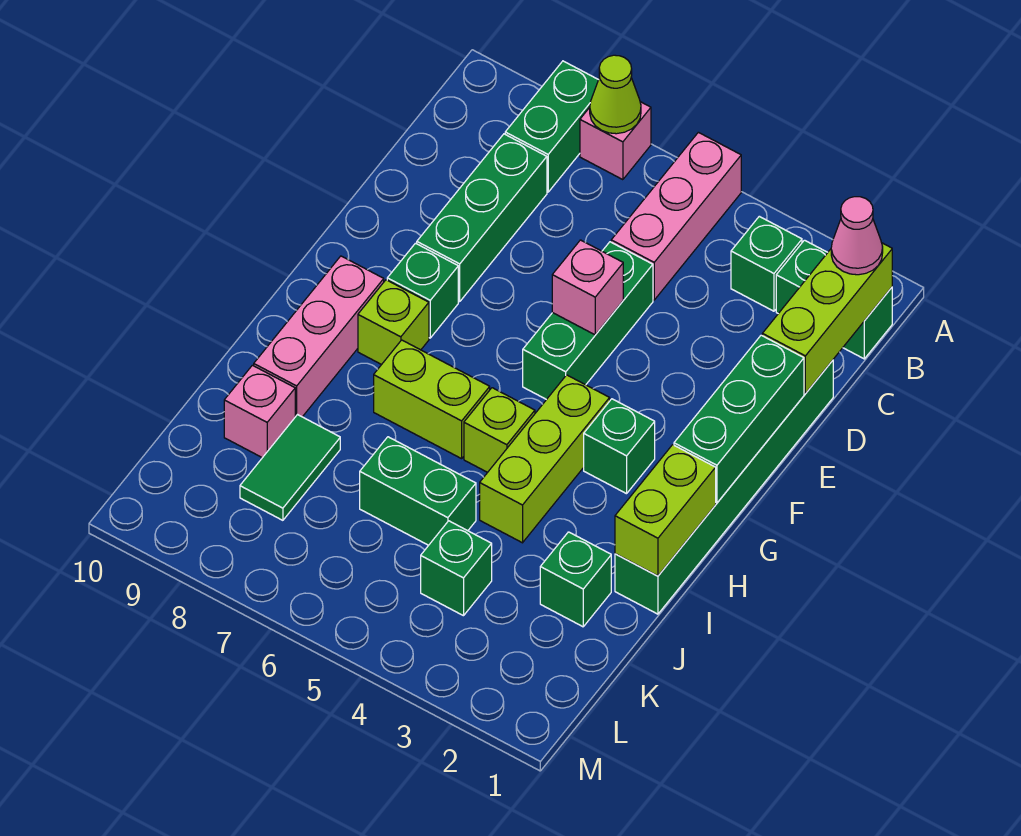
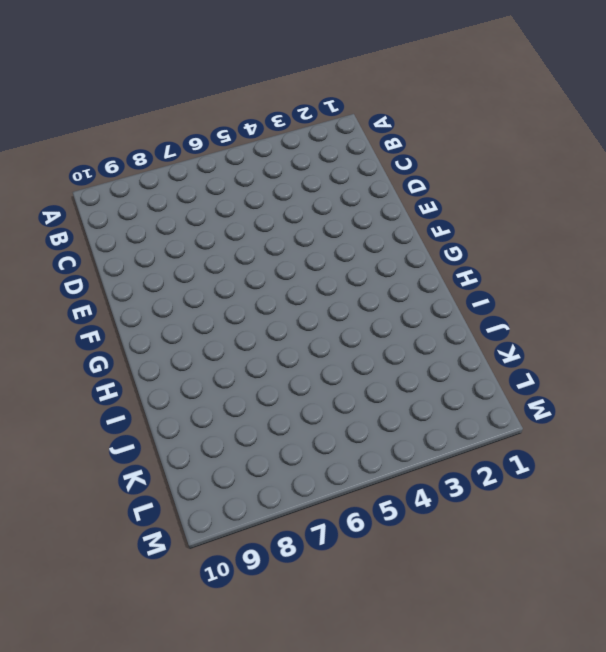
none -> pink 1x3 brick [611,132,741,300]
none -> pink 1x1 brick [580,102,651,180]
none -> green 1x2 brick [505,61,598,192]

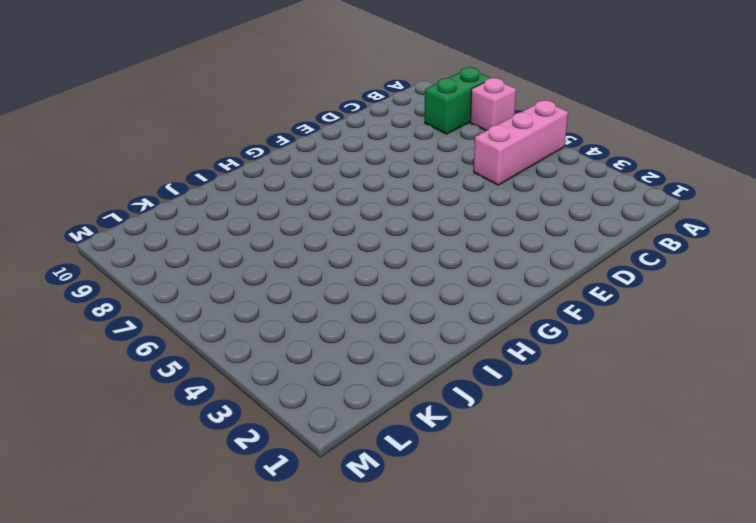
none -> green 1x2 brick [776,240,892,359]
none -> green 1x1 brick [731,216,802,311]
none -> green 1x3 brick [417,134,547,302]

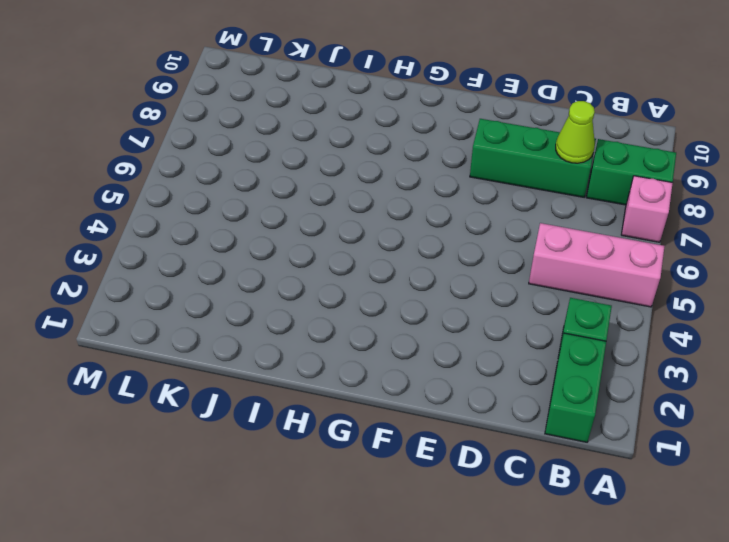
lime 1x1 cone [556,101,595,163] -> lime 1x1 cone moved to [590,55,641,134]
none -> green 1x6 brick [615,360,833,614]
none -> green 1x3 brick [523,242,653,400]
none -> green 1x1 brick [387,243,458,338]

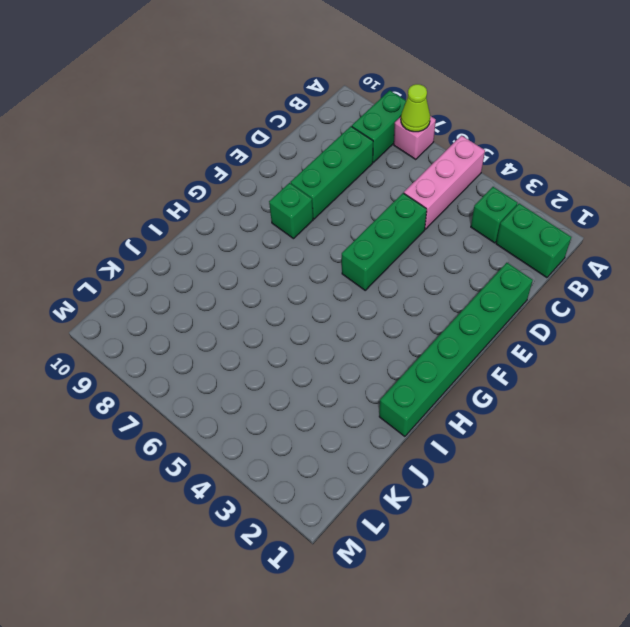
none -> green 1x1 brick [584,399,655,494]
none -> lime 1x3 brick [480,375,610,543]
none -> lime 1x1 brick [358,280,429,365]

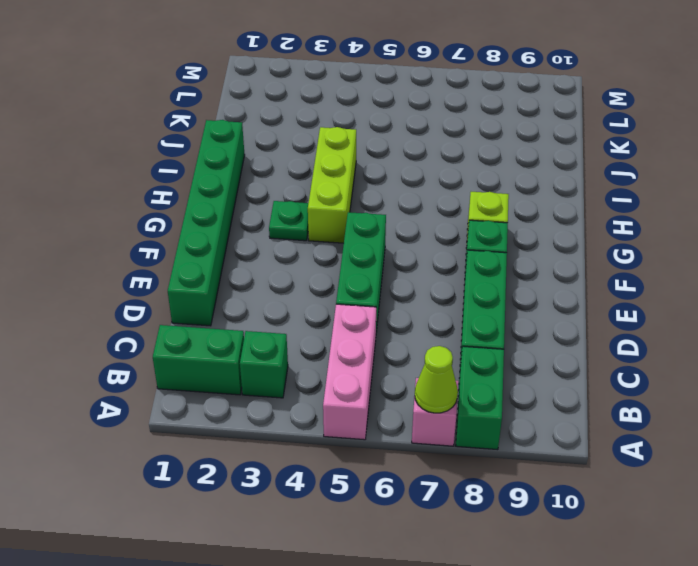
green 1x1 plate [269,201,308,241] -> green 1x1 brick [584,399,655,494]
none -> pink 1x3 brick [254,256,384,417]
none -> lime 1x1 brick [464,388,535,472]
none -> lime 1x2 brick [374,340,490,459]

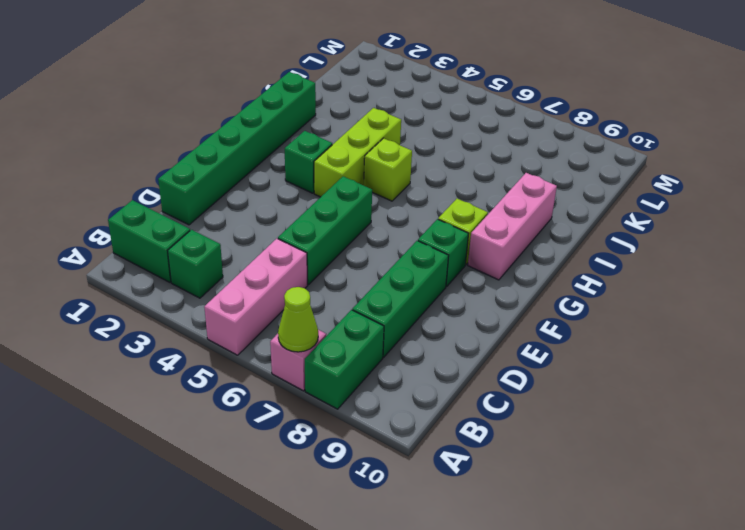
none -> lime 1x2 brick [374,340,490,459]
none -> green 1x1 brick [540,532,611,627]
none -> green 1x2 brick [360,437,476,545]

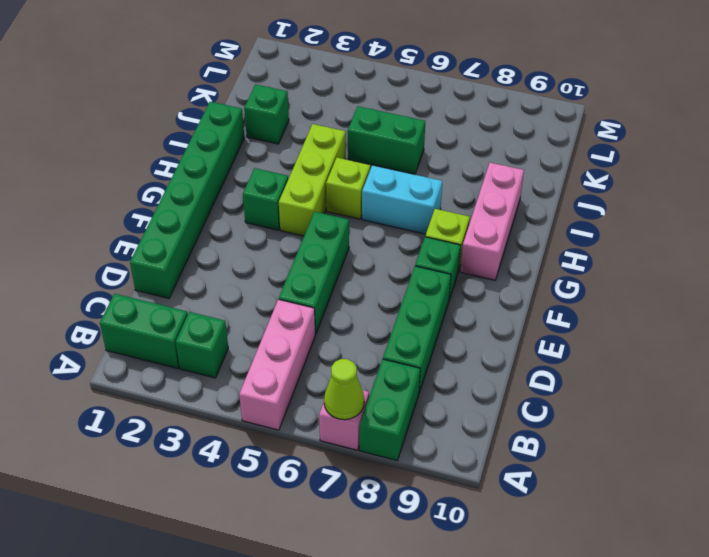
cyan 1x2 brick [362,165,442,234] -> lime 1x2 brick [374,340,490,459]
none -> green 1x2 tile [240,415,340,520]
none -> pink 1x1 brick [224,365,295,458]
none -> green 1x1 brick [421,521,492,616]

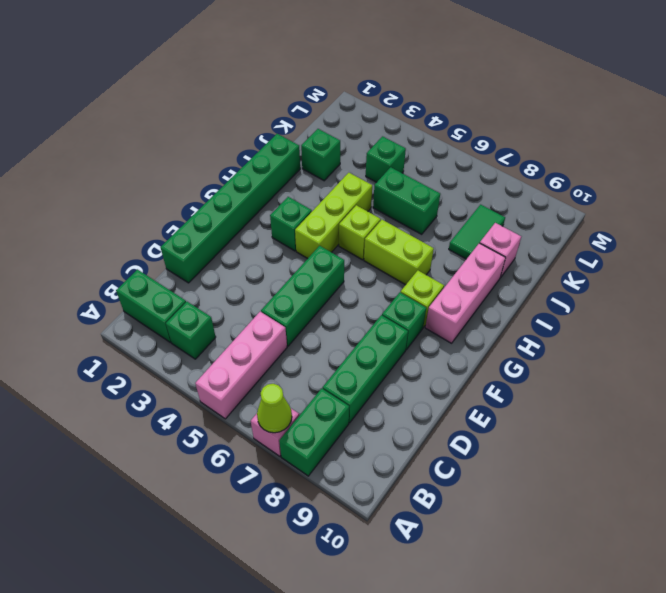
none -> lime 1x3 brick [762,243,892,394]
none -> green 1x3 brick [674,335,804,503]
none -> pink 1x1 brick [552,240,623,335]

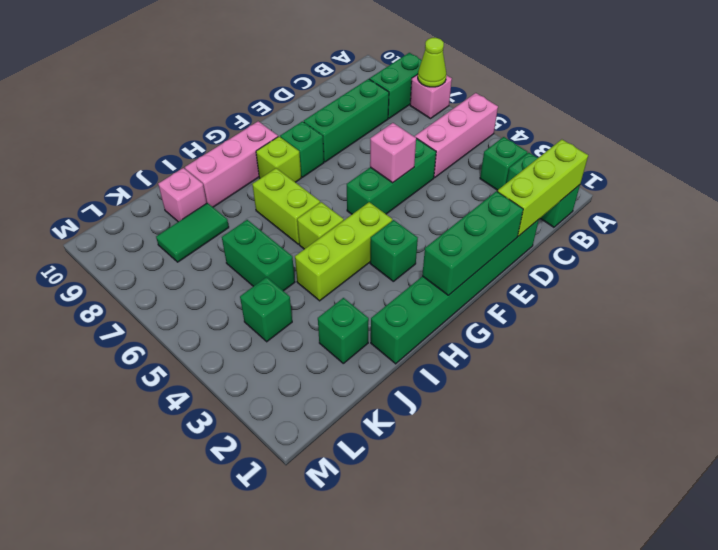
none -> lime 1x2 brick [615,445,716,576]
none -> pink 1x1 cone [831,197,883,275]

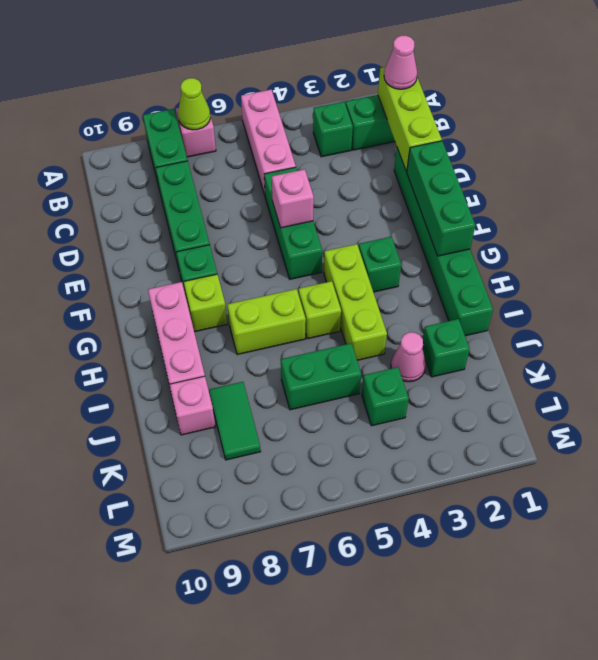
pink 1x1 cone [391,332,426,382] -> none
none -> lime 1x2 brick [615,445,716,576]

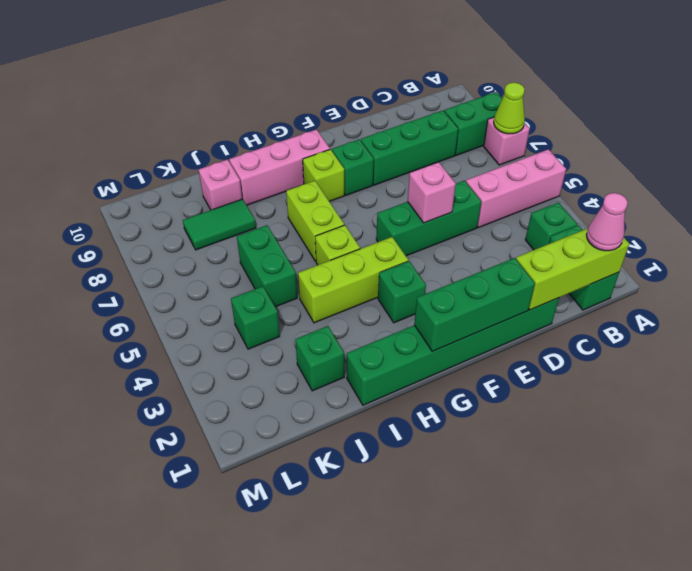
none -> lime 1x2 brick [615,445,716,576]

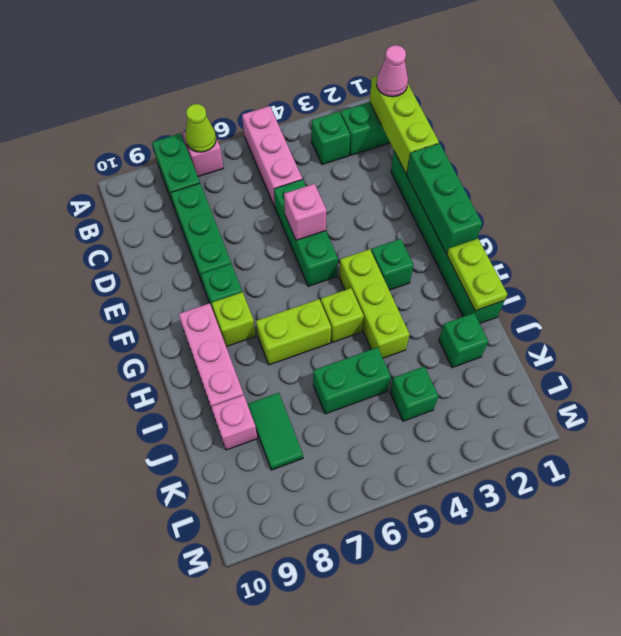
lime 1x2 plate [447,239,507,311] -> lime 1x2 brick [615,445,716,576]

